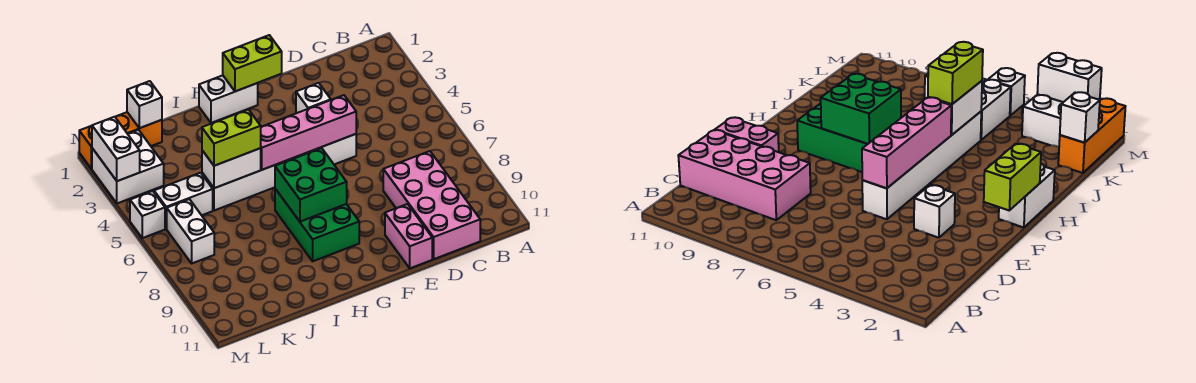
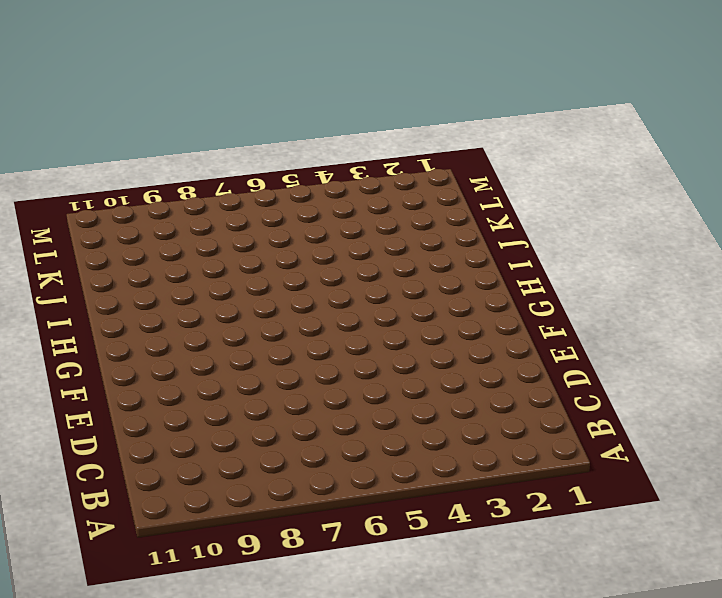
none -> pink 2x4 brick [383,151,480,259]
none -> white 1x1 brick [296,83,331,113]
none -> white 1x6 brick [202,134,356,211]

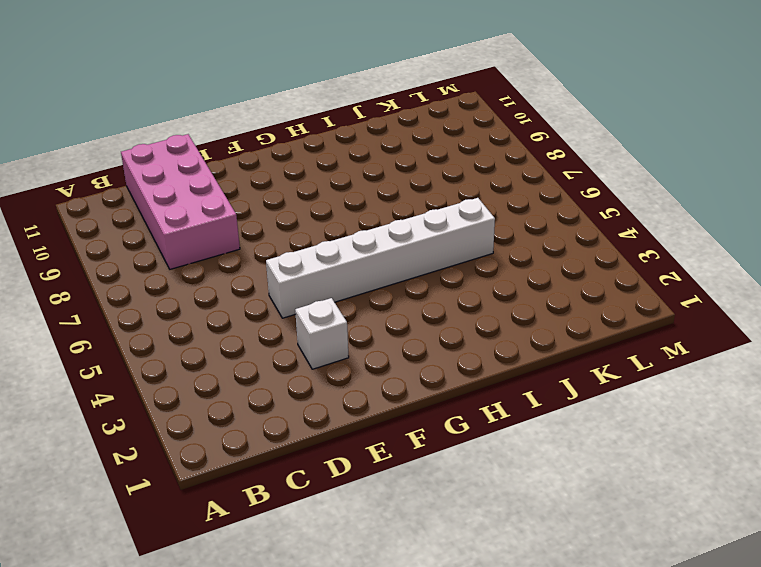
none -> pink 1x2 brick [385,204,432,268]
none -> white 1x2 brick [199,75,258,123]
none -> green 2x3 brick [275,189,359,261]

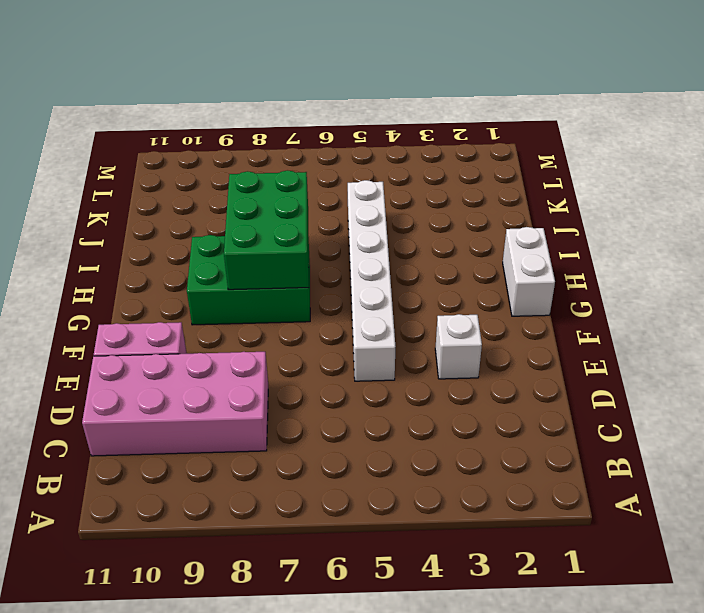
green 2x3 brick [224,170,309,290] -> green 2x2 brick [275,148,347,222]
none -> orange 1x3 brick [79,112,162,169]
none -> white 1x2 brick [154,173,213,229]
none -> white 2x2 brick [92,130,164,203]

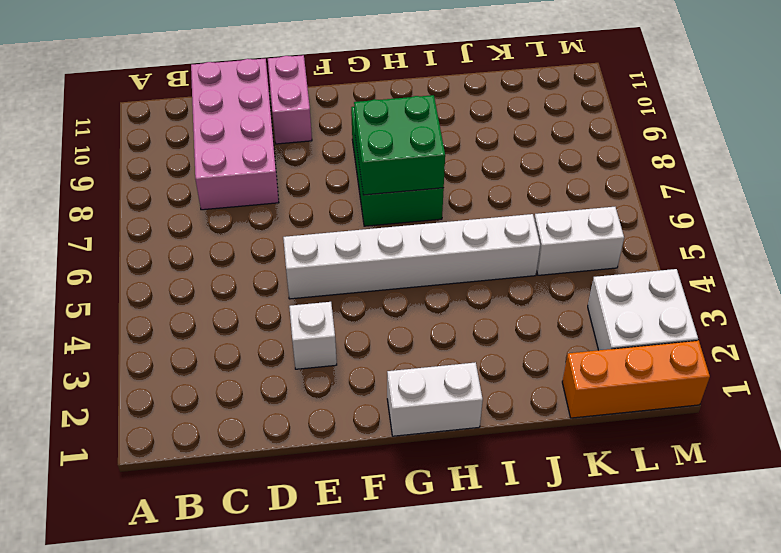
none -> white 1x2 brick [167,199,214,263]
none -> white 1x1 brick [130,191,165,238]
none -> pink 1x4 brick [261,95,356,170]

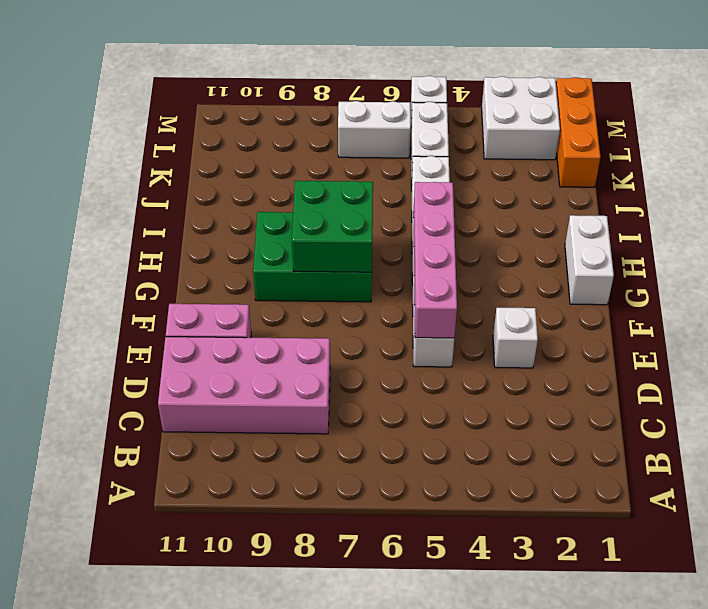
none -> lime 1x2 brick [223,35,282,91]
none -> white 1x2 brick [202,148,261,188]
none -> white 1x1 brick [127,81,162,128]

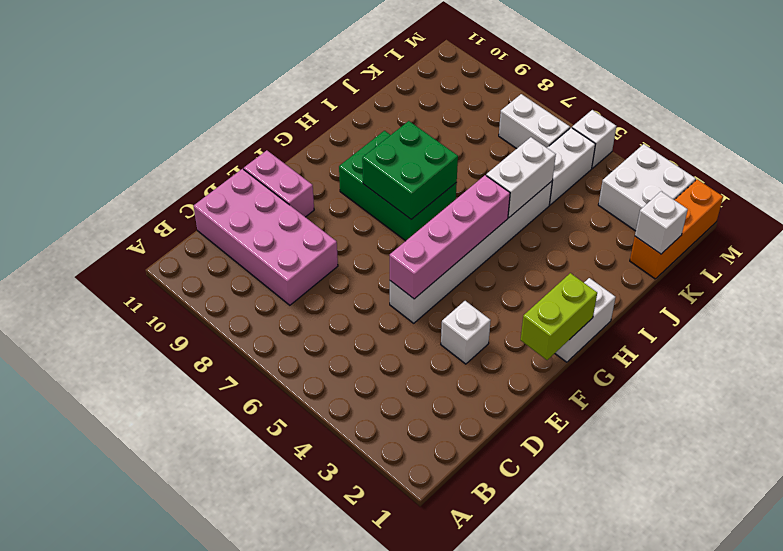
none -> white 1x2 brick [92,117,140,181]
none -> lime 1x2 brick [202,109,261,166]

